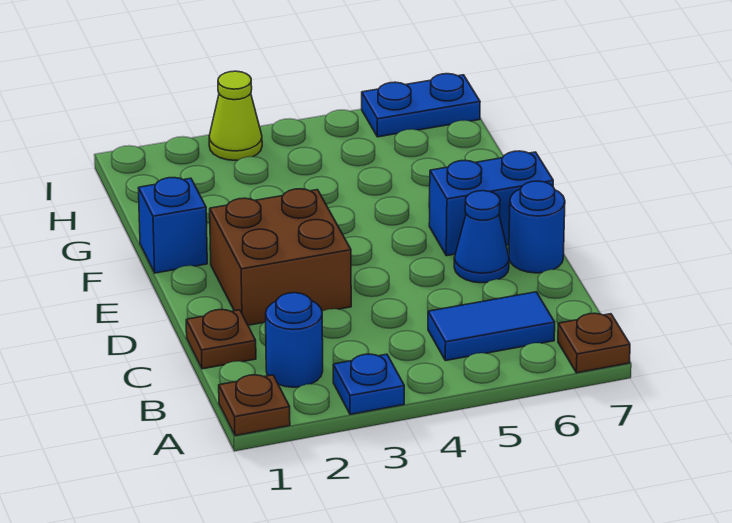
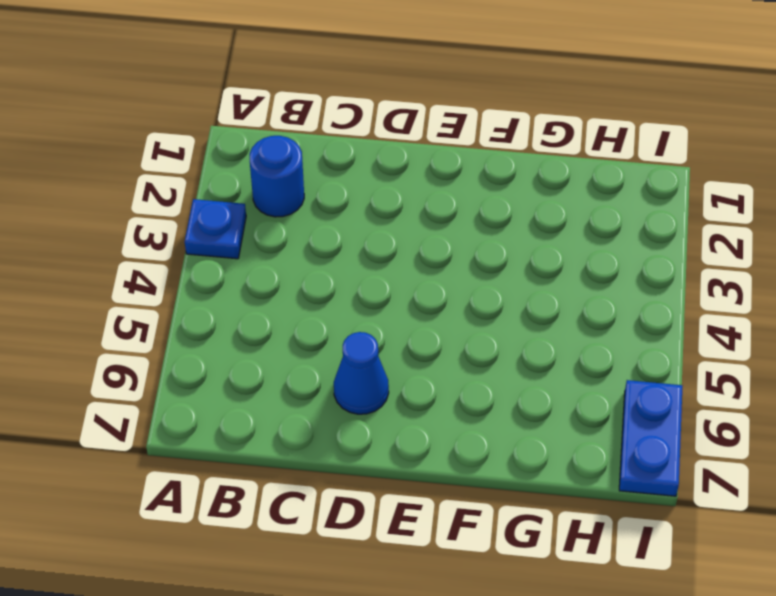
none -> brown 1x1 plate [219,375,290,436]
none -> brown 1x1 plate [558,313,630,373]
none -> blue 1x2 tile [428,292,555,361]

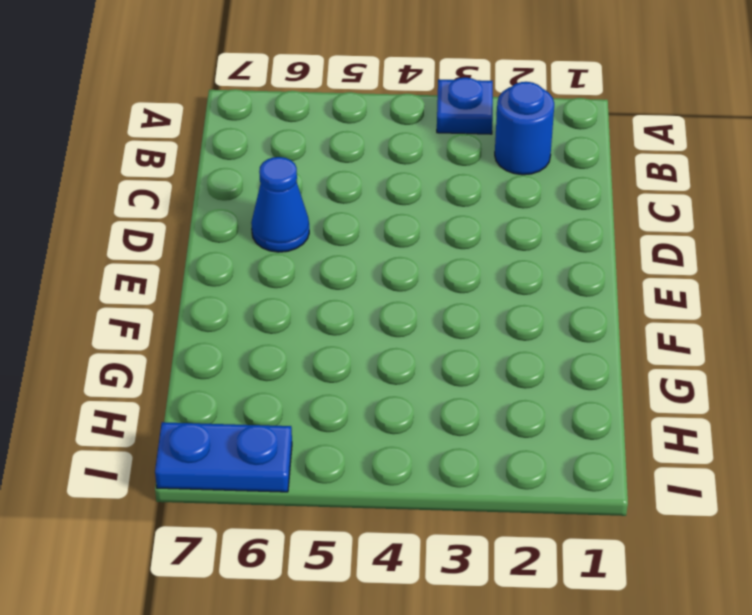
none -> brown 1x1 plate [219,375,290,436]
none -> brown 1x1 plate [558,313,630,373]
none -> blue 1x2 tile [428,292,555,361]

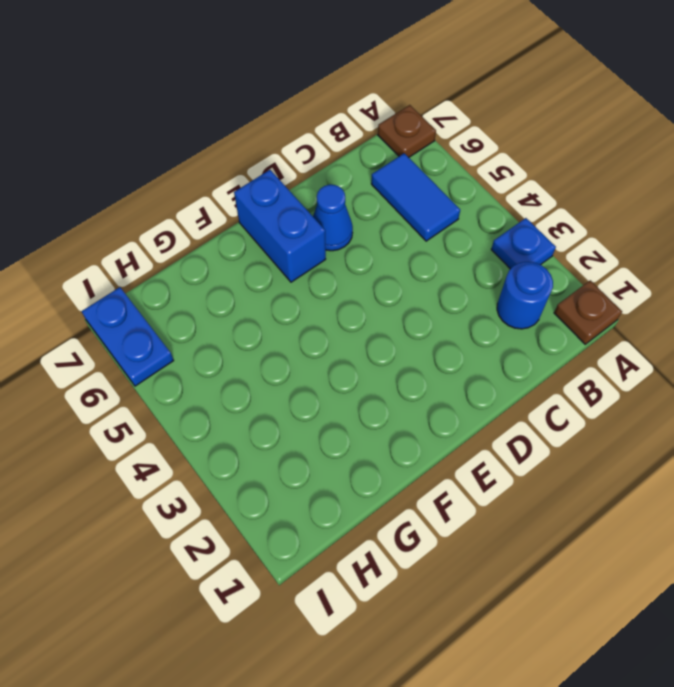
none -> brown 1x1 plate [186,310,256,369]
none -> brown 2x2 brick [210,189,351,325]
none -> blue 1x1 round brick [509,181,565,273]

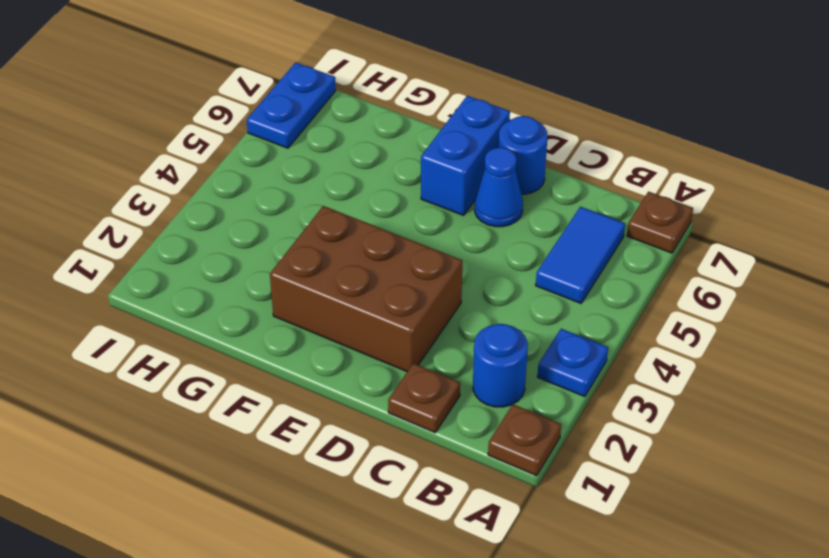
brown 2x3 brick [270,206,462,372] -> brown 2x2 brick [210,189,351,325]
none -> blue 1x1 brick [138,178,207,273]
none -> lime 1x1 cone [209,71,262,160]

